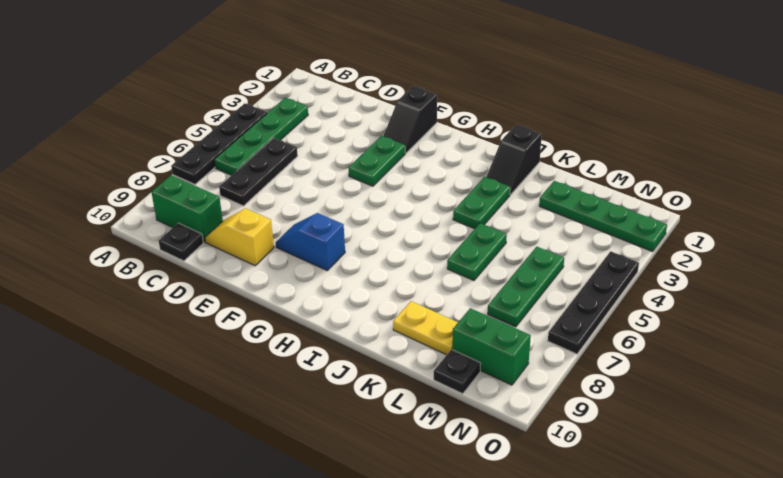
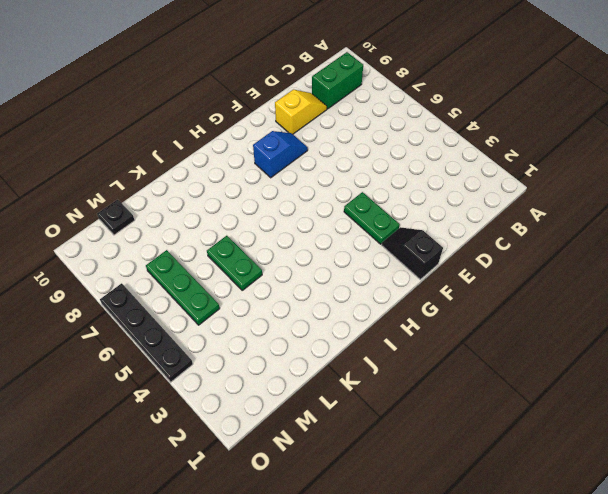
none -> black 1x4 plate [171,103,267,184]
none -> green 1x4 plate [214,98,308,175]
none -> black 1x3 plate [219,138,298,206]

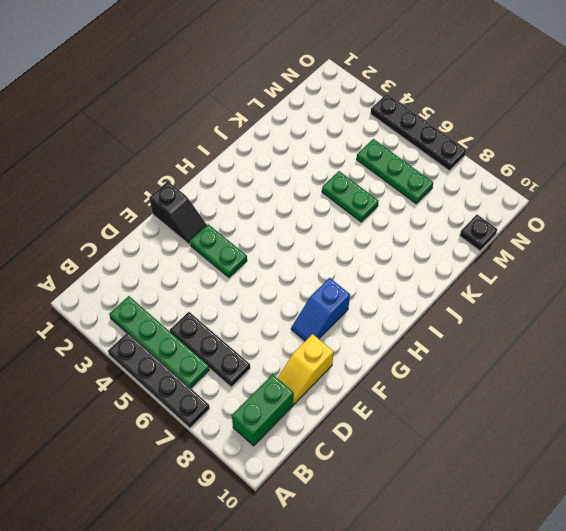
none -> black 1x1 plate [159,223,203,261]
none -> black 1x2 slope [487,124,542,195]
none -> green 1x2 plate [453,177,510,229]

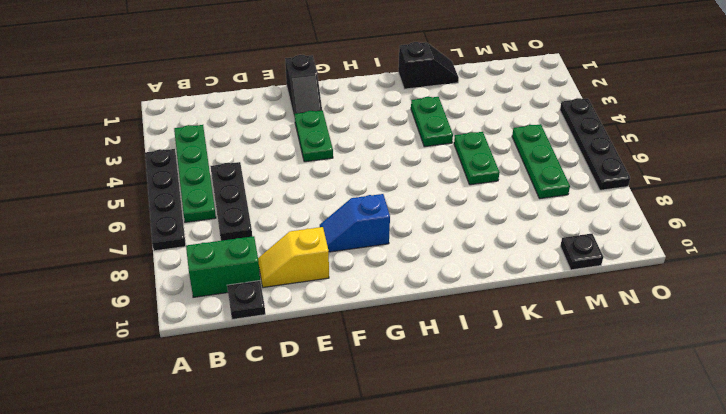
black 1x2 slope [398,42,459,89] -> black 1x2 slope turned to [487,124,542,195]
none -> yellow 1x2 plate [393,301,458,355]
none -> green 1x4 plate [539,181,667,252]
none -> green 1x2 brick [452,308,531,385]

